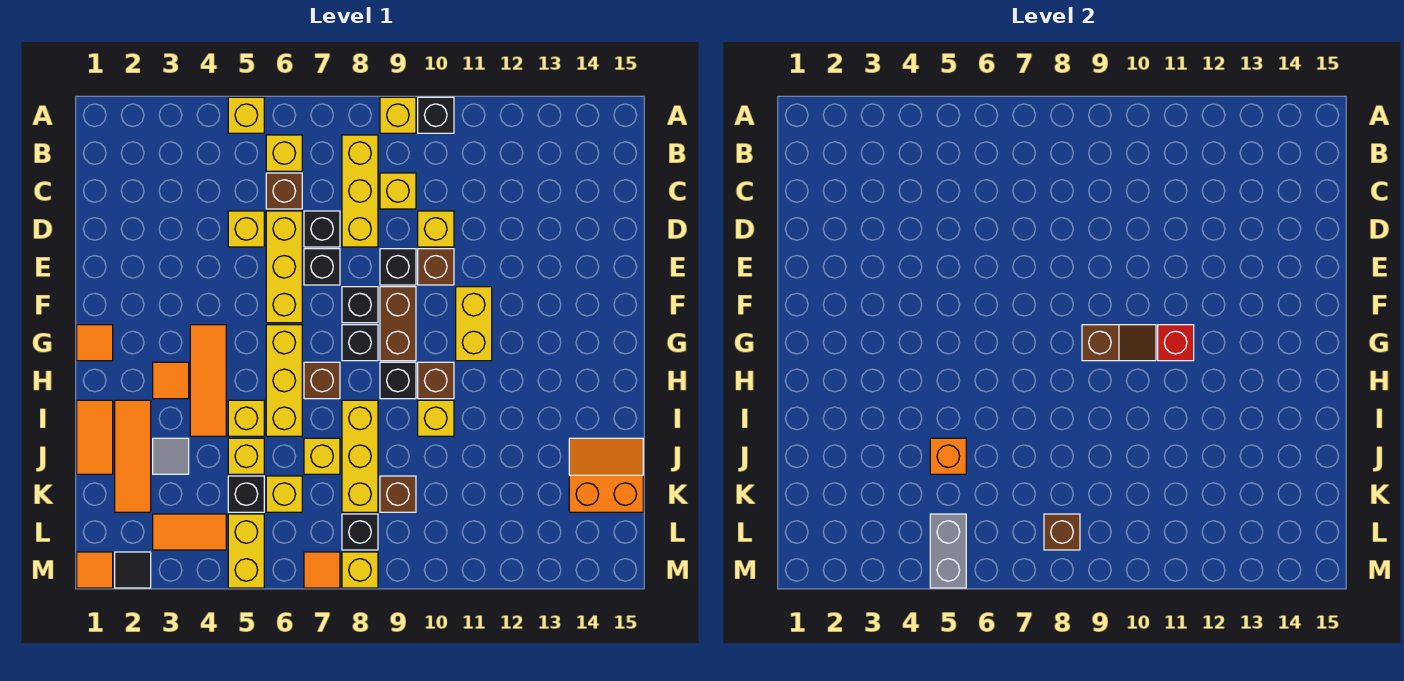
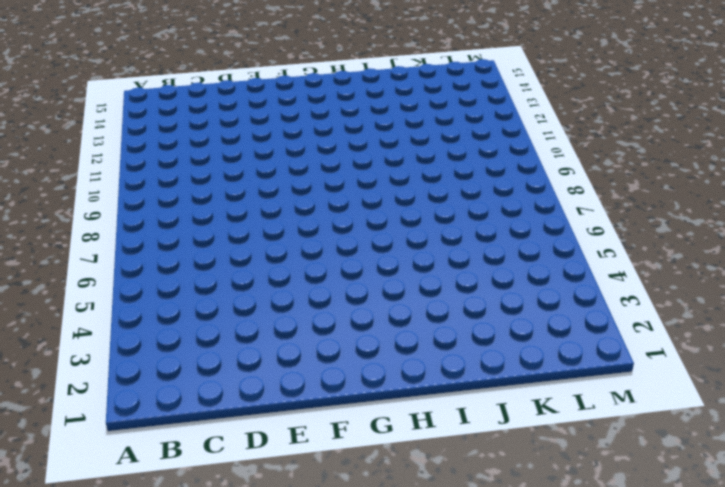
none -> yellow 1x1 brick [228,97,264,133]
none -> yellow 1x1 brick [380,97,416,133]
none -> black 1x1 brick [418,97,454,133]
none -> yellow 1x1 brick [266,135,302,171]

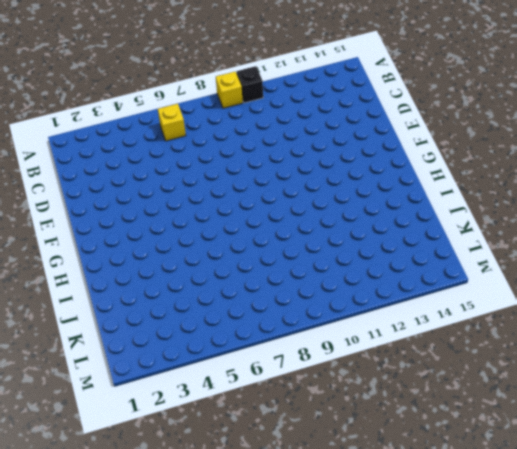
none -> yellow 1x1 brick [228,97,264,133]
none -> yellow 1x3 brick [342,135,378,247]
none -> brown 1x1 brick [266,173,302,209]
none -> yellow 1x1 brick [380,173,416,209]

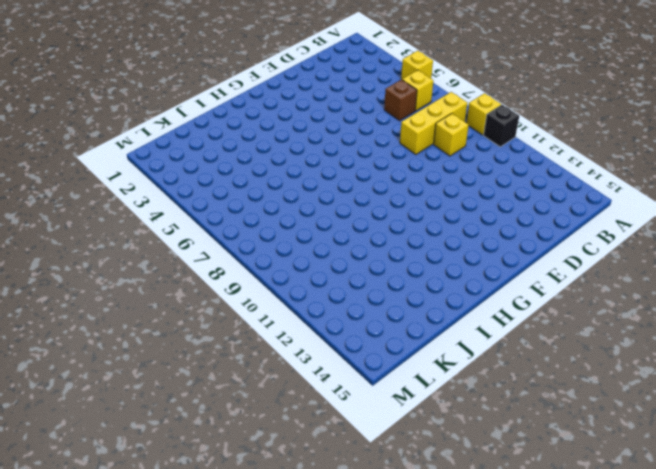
none -> yellow 1x1 brick [228,211,264,247]
none -> yellow 1x3 brick [266,211,302,323]
none -> black 1x1 brick [304,211,340,247]
none -> yellow 1x1 brick [418,211,454,247]

